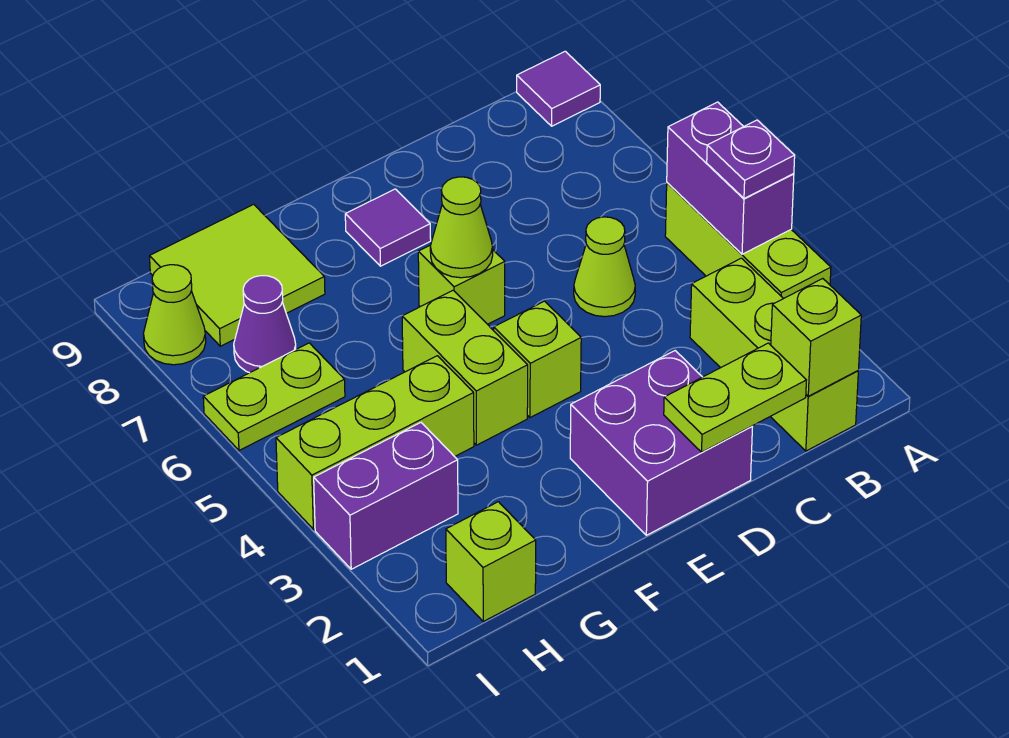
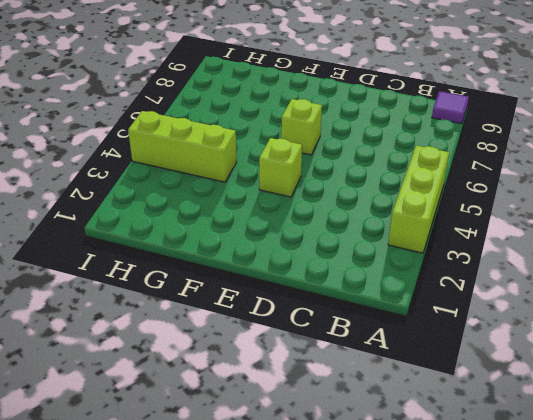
none -> lime 1x3 brick [690,258,858,451]
none -> lime 1x1 cone [574,217,635,317]
none -> purple 2x2 brick [570,351,753,535]

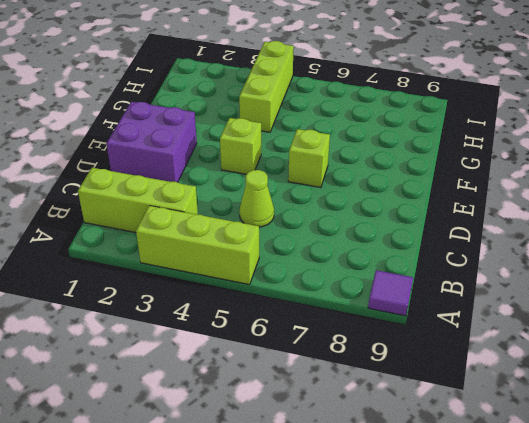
none -> purple 1x1 tile [345,189,431,266]
none -> lime 1x2 brick [402,290,528,445]
none -> lime 2x2 tile [150,204,325,346]

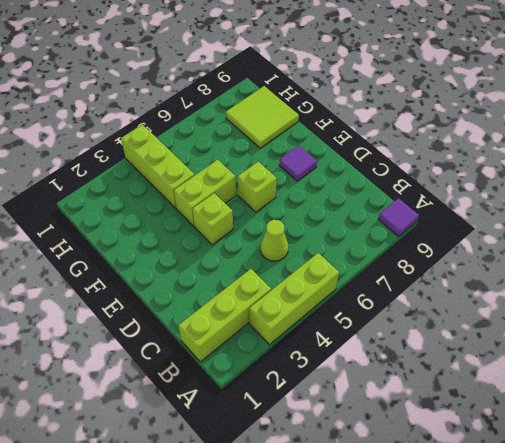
none -> purple 2x2 brick [570,351,753,535]
none -> lime 1x1 brick [446,502,536,621]
none -> purple 1x2 brick [314,423,458,569]

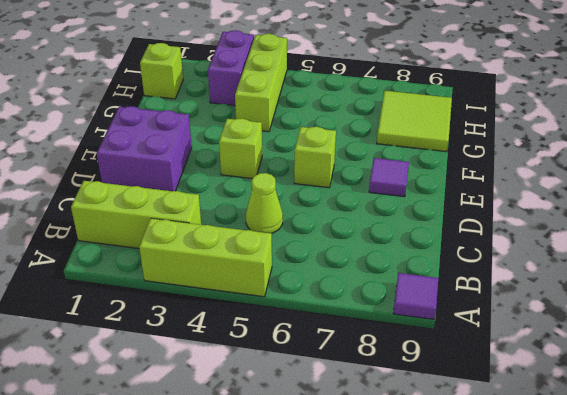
none -> lime 1x2 brick [402,290,528,445]
none -> lime 1x2 plate [203,343,345,450]
none -> purple 1x1 cone [234,276,296,373]

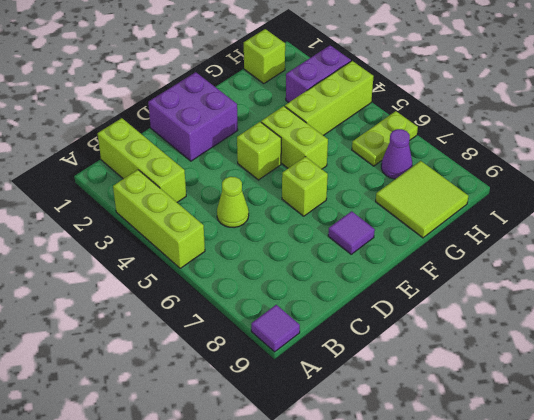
none -> lime 1x1 cone [143,265,206,365]
none -> purple 1x2 brick [667,102,794,254]
none -> lime 1x1 brick [771,279,861,396]

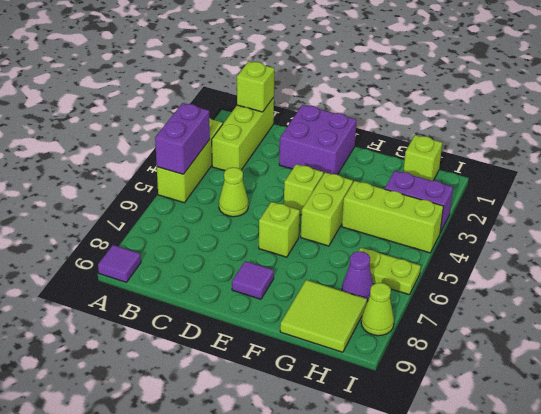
none -> lime 1x2 plate [664,343,806,452]
none -> lime 1x1 cone [430,177,493,278]
none -> purple 1x1 plate [707,120,795,199]

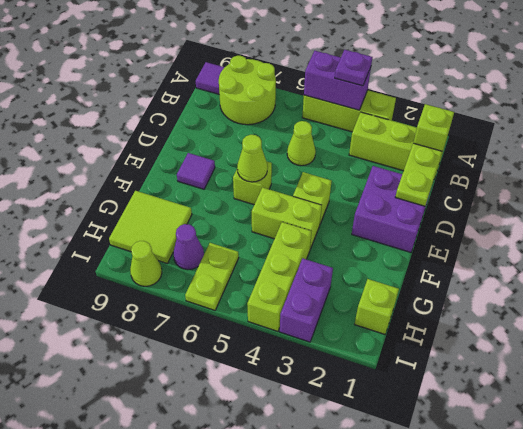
lime 2x2 round brick [219,56,276,125] -> none

